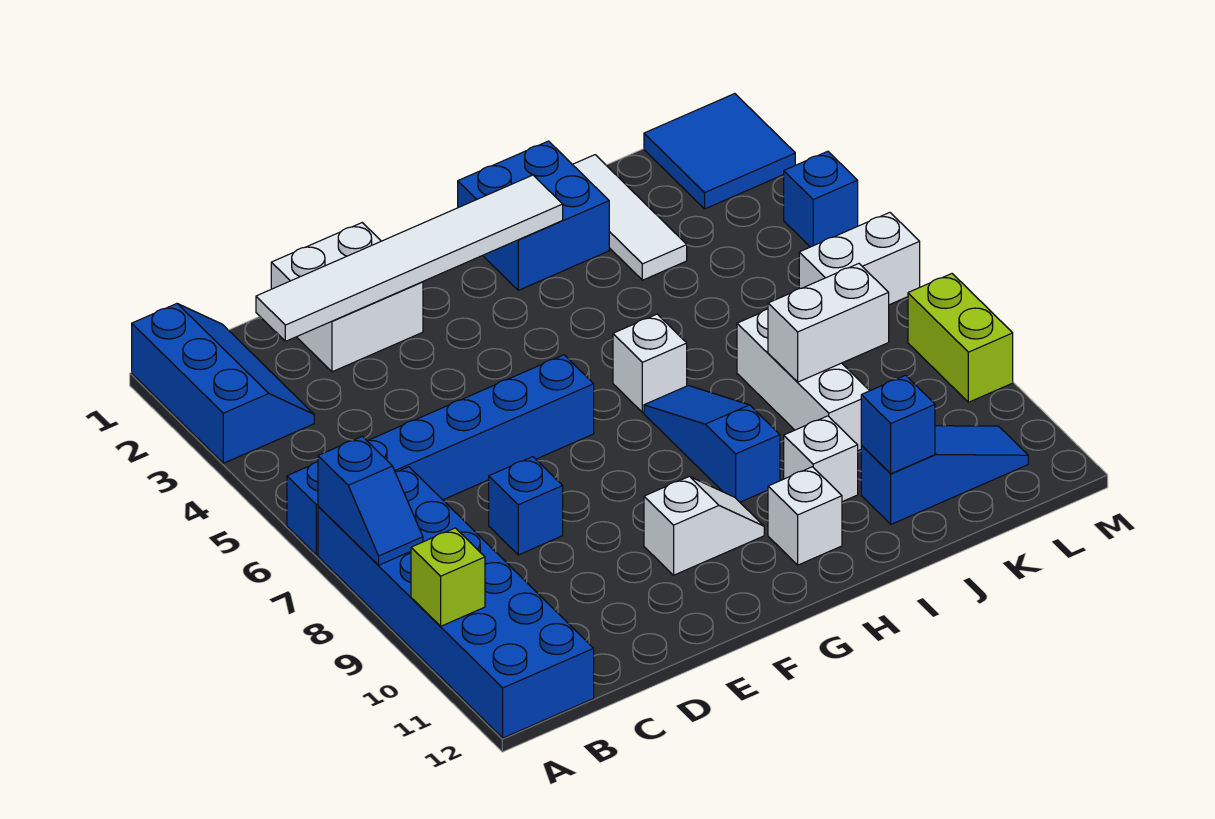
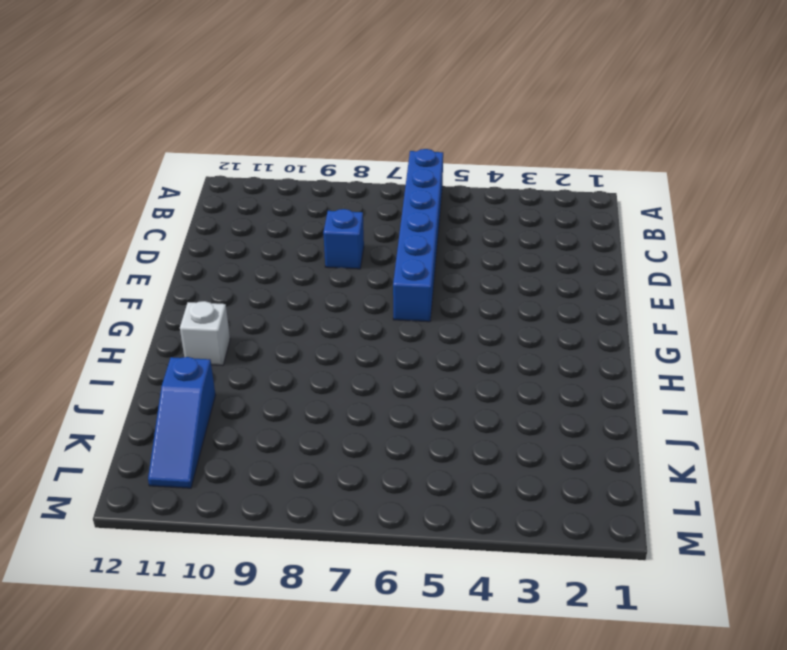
none -> blue 2x3 slope [132,304,314,463]
none -> blue 2x6 brick [318,467,594,738]
none -> white 2x2 brick [271,223,423,372]

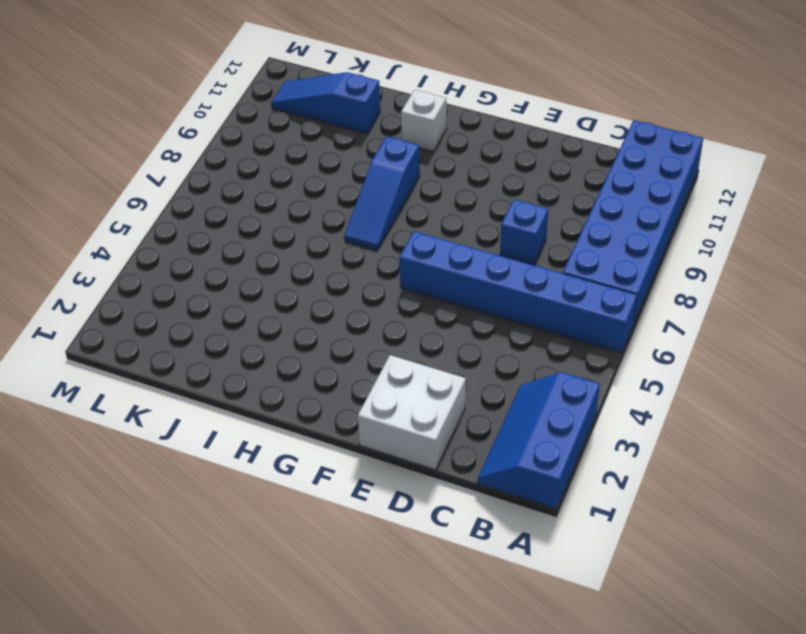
none -> white 1x2 slope [644,476,764,575]
none -> blue 2x2 brick [458,141,609,290]
none -> white 1x1 brick [613,314,687,413]

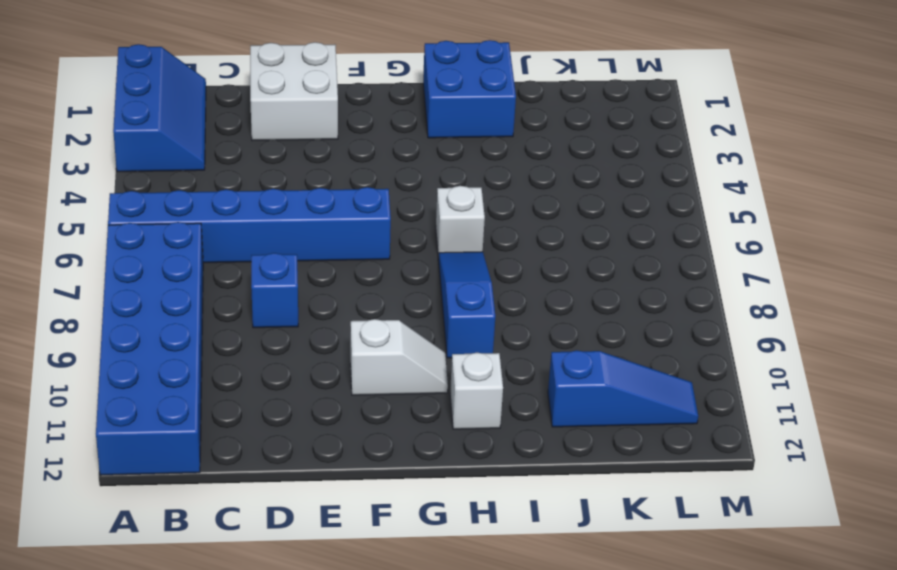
none -> white 1x1 brick [784,416,858,502]
none -> white 1x3 tile [572,155,687,280]
none -> white 1x3 brick [737,309,870,451]

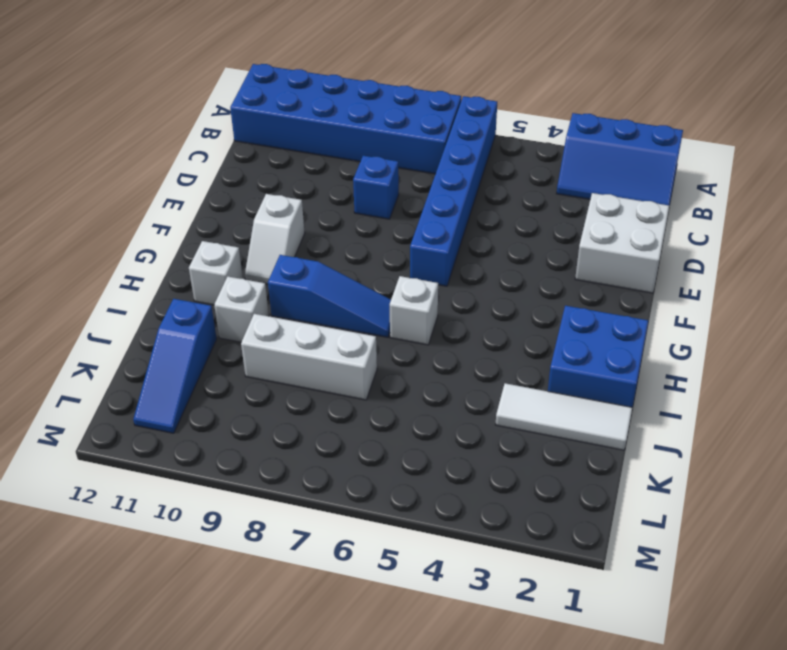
none -> blue 2x2 tile [644,94,795,209]
none -> white 1x2 brick [799,213,920,305]
none -> blue 1x1 brick [784,151,858,247]

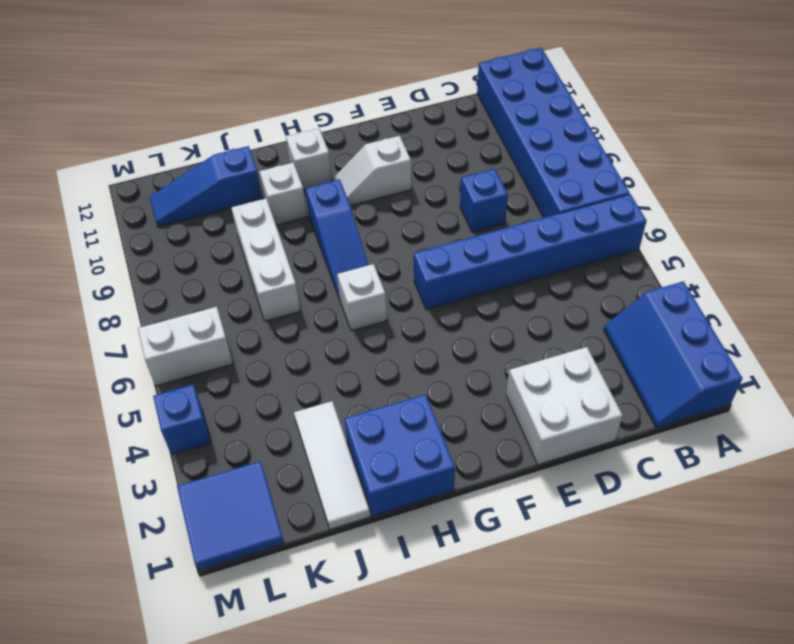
none -> lime 1x2 brick [908,274,1013,402]
none -> blue 1x2 slope [318,436,423,565]
none -> lime 1x1 brick [411,528,485,626]

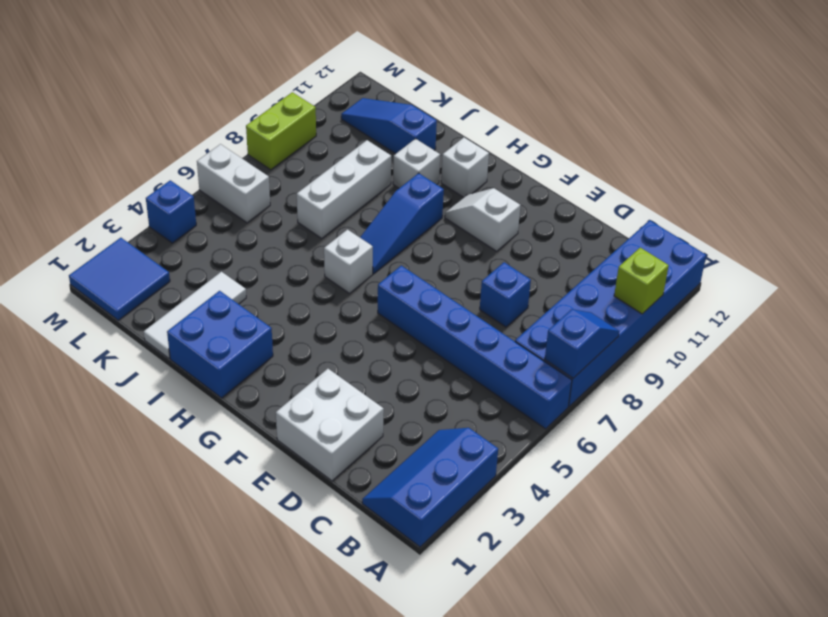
none -> white 1x6 tile [256,175,563,341]
none -> white 1x2 brick [768,264,889,382]
none -> blue 1x1 brick [861,375,935,474]

